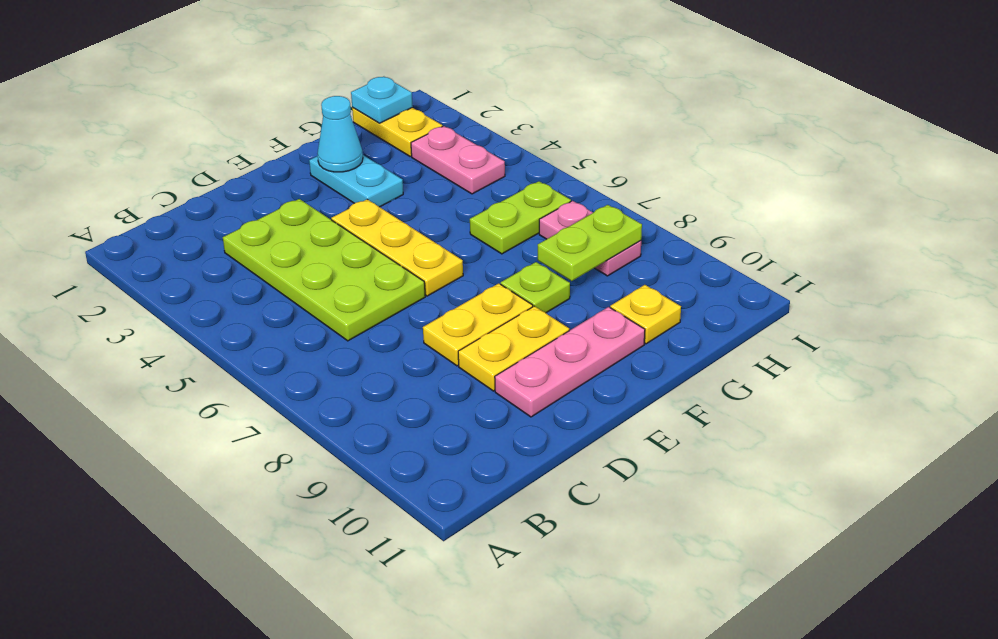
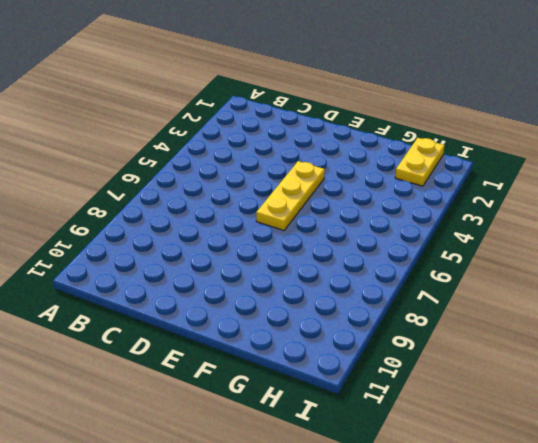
none -> lime 2x4 plate [223,199,425,341]
none -> yellow 1x2 plate [423,283,533,366]
none -> yellow 1x2 plate [458,306,569,391]

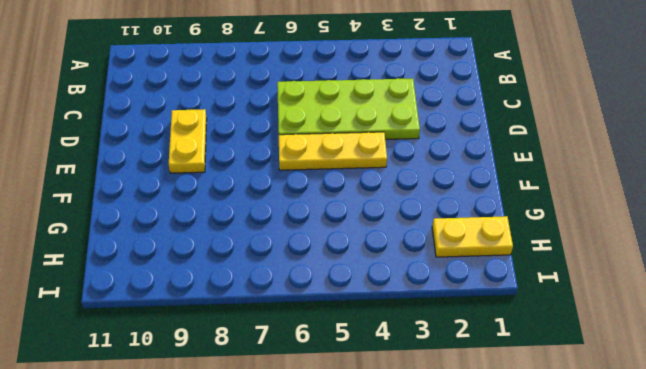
none -> yellow 1x2 plate [423,283,533,366]
none -> pink 1x3 plate [495,307,645,417]
none -> cyan 1x2 plate [309,155,403,207]

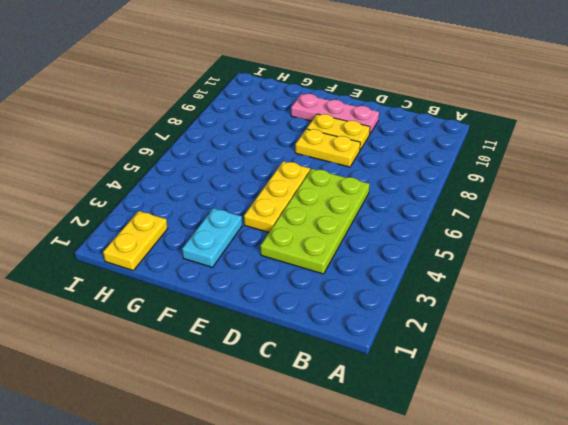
none -> lime 1x1 plate [501,262,570,313]
none -> lime 1x2 plate [470,181,571,254]
none -> yellow 1x1 plate [610,285,681,344]

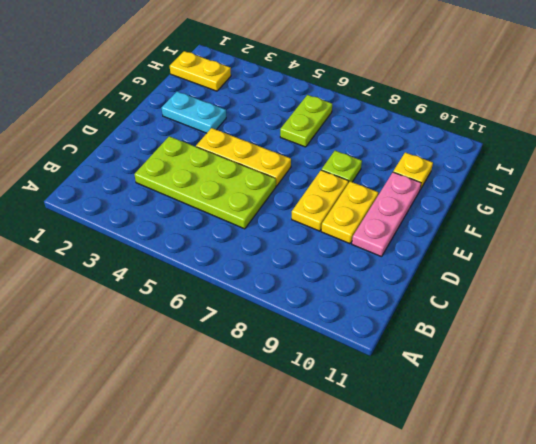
none -> pink 1x2 plate [411,126,505,194]
none -> pink 1x2 plate [539,201,641,276]
none -> cyan 1x1 cone [317,96,363,172]

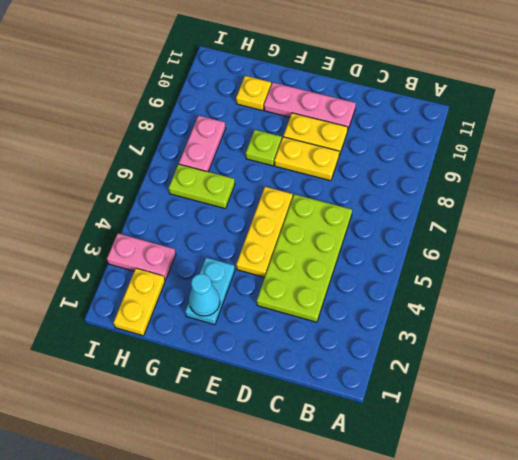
pink 1x2 plate [107,234,176,280] -> pink 1x2 plate turned to [411,126,505,194]
none -> lime 1x2 plate [538,205,642,281]
none -> cyan 1x1 plate [351,77,413,123]

